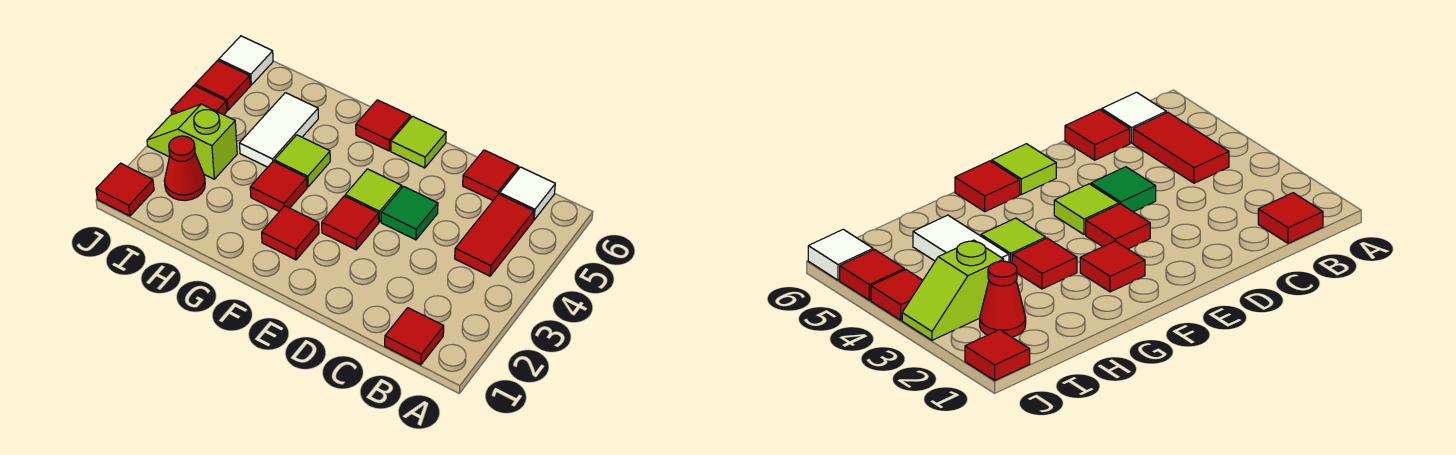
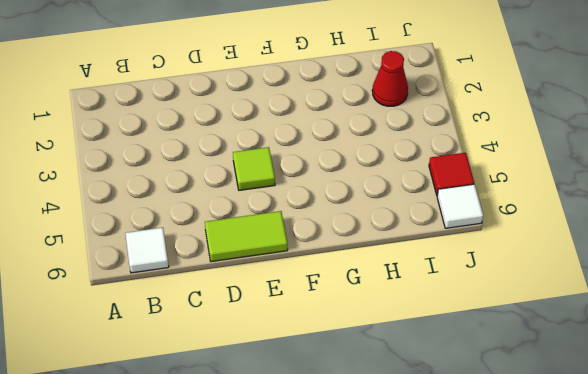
lime 1x2 tile [205,211,288,262] -> lime 1x1 tile [391,116,446,168]
none -> red 1x1 tile [385,308,444,365]
none -> red 1x2 tile [455,194,534,276]
none -> red 1x1 tile [463,150,519,200]

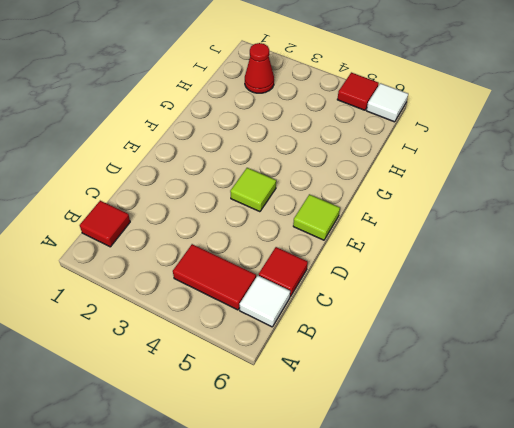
none -> green 1x1 tile [381,186,438,240]
none -> red 1x1 tile [322,196,379,250]
none -> red 1x1 tile [262,206,319,260]

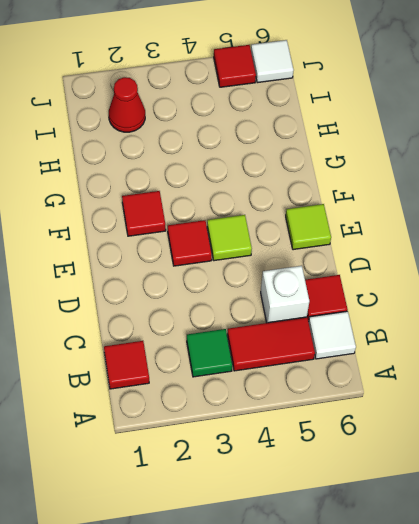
green 1x1 tile [187,329,232,377] -> green 1x1 tile moved to [381,186,438,240]
white 1x1 brick [261,266,309,323] -> none
none -> red 1x1 tile [356,100,411,151]
none -> red 1x1 tile [250,161,307,211]
none -> lime 1x1 tile [274,135,330,187]

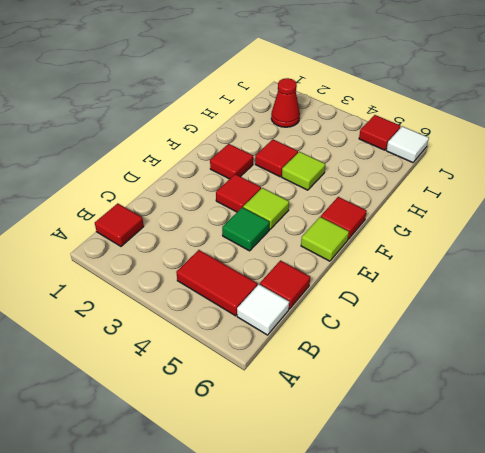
none -> white 1x2 tile [239,93,318,167]
none -> lime 1x2 slope [147,104,237,179]
none -> red 1x1 tile [96,163,154,216]

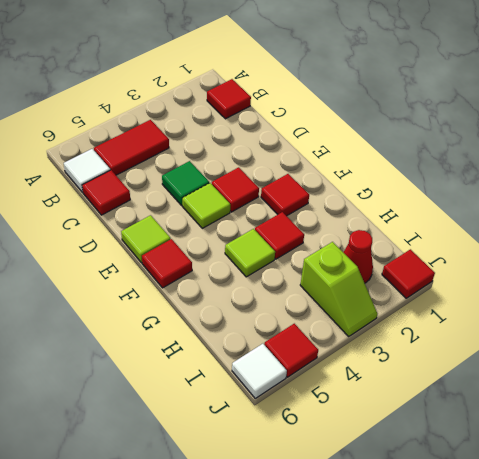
none -> white 1x2 tile [239,93,318,167]
none -> red 1x1 tile [171,86,227,115]

